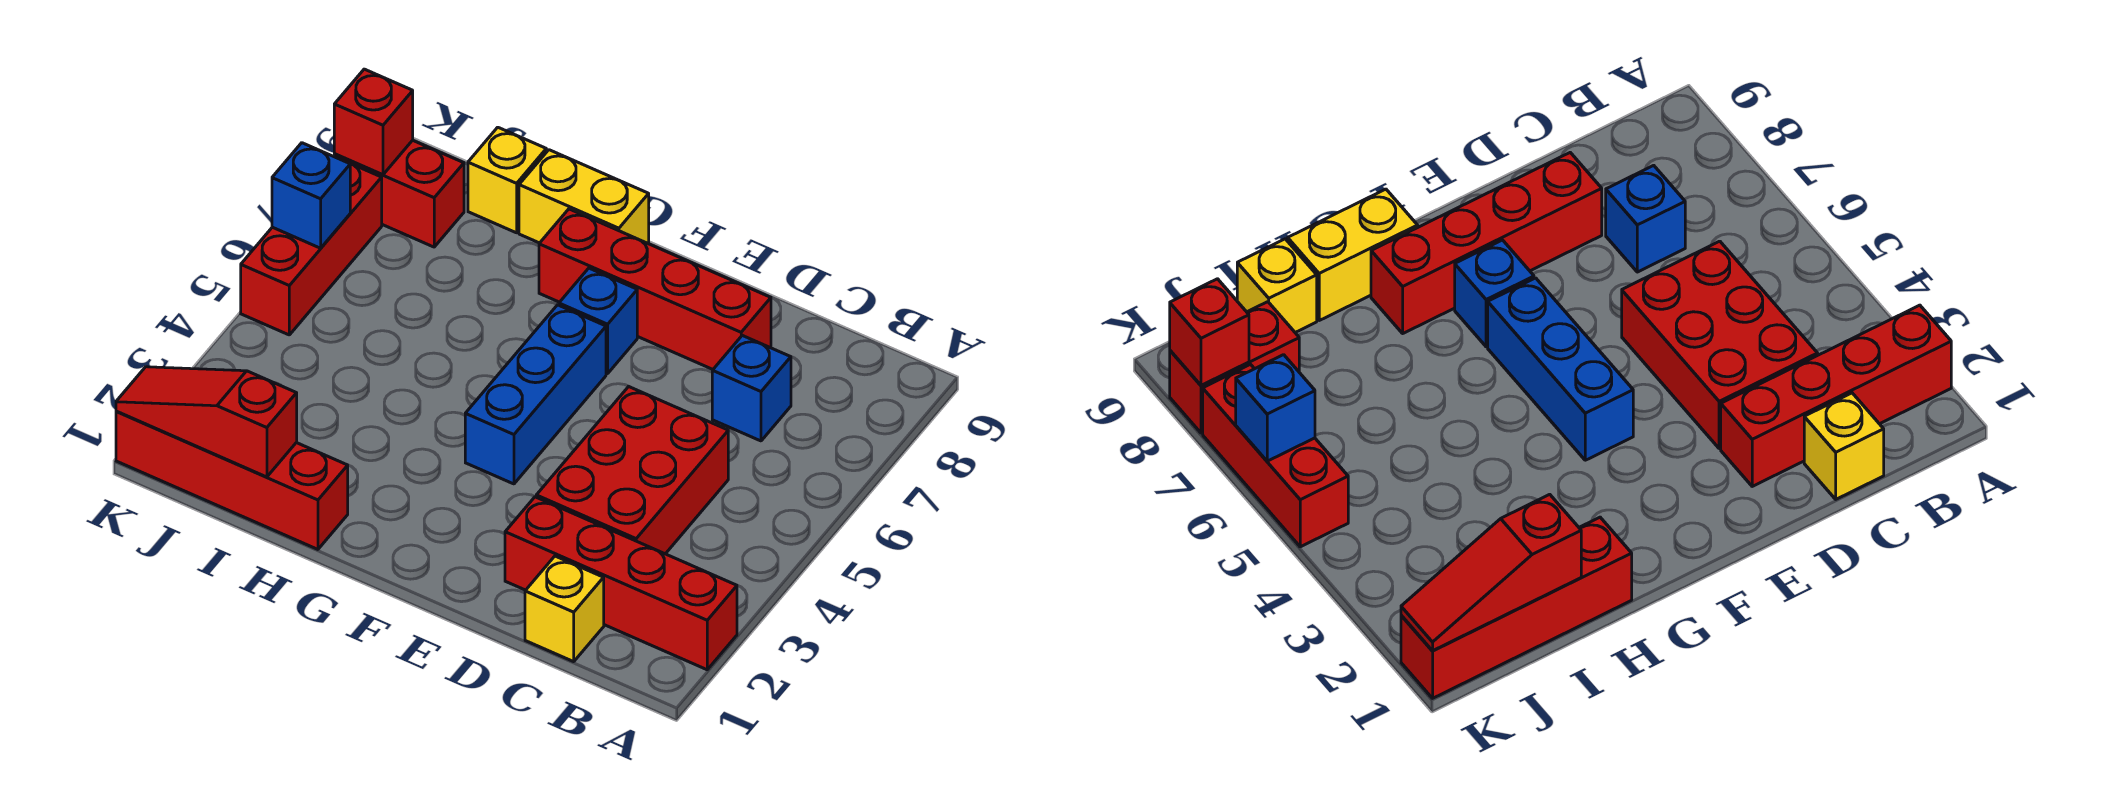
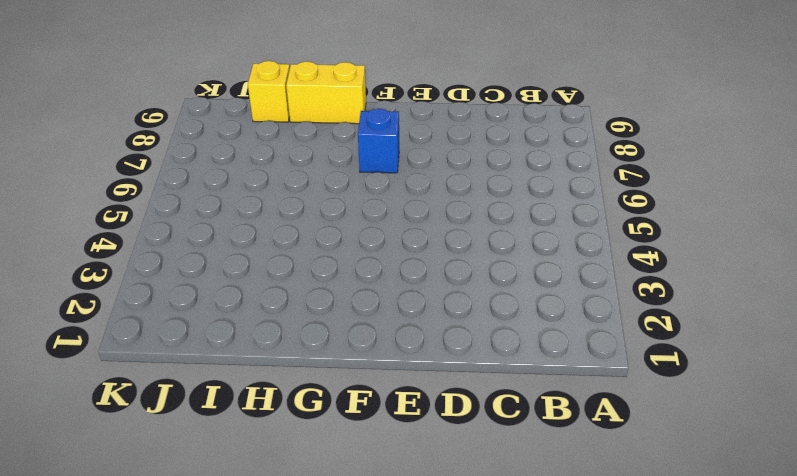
none -> red 1x4 brick [505,497,737,670]
none -> yellow 1x1 brick [525,556,604,662]
none -> red 2x3 brick [536,387,728,554]

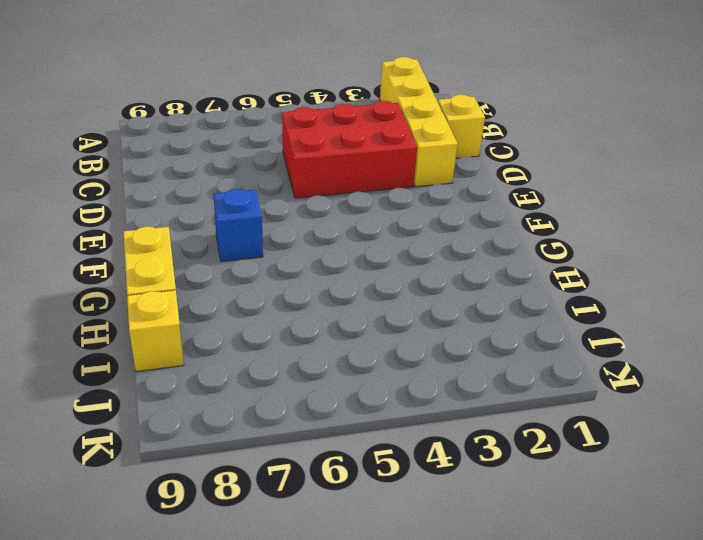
yellow 1x4 brick [380,57,458,187] -> red 1x4 brick [505,497,737,670]
none -> blue 1x1 brick [712,335,791,441]
none -> red 1x4 brick [539,209,771,369]
none -> blue 1x3 brick [465,305,606,484]

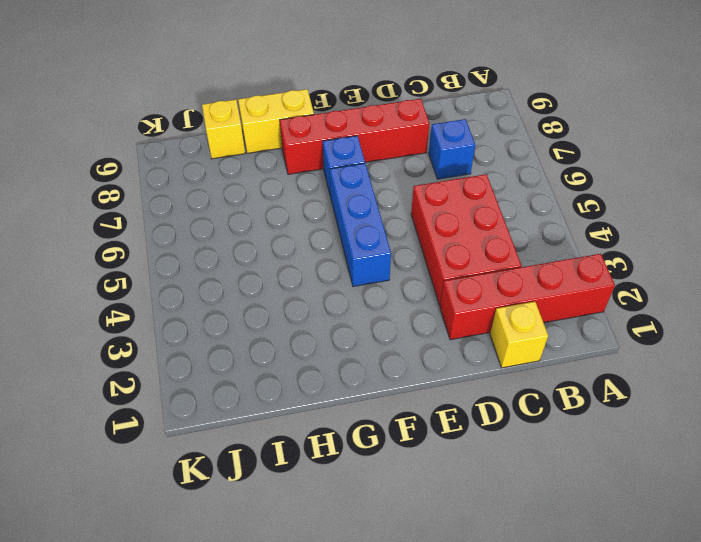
none -> red 1x4 brick [116,411,348,549]
none -> red 1x2 brick [334,140,464,247]
none -> red 1x3 brick [241,156,382,335]

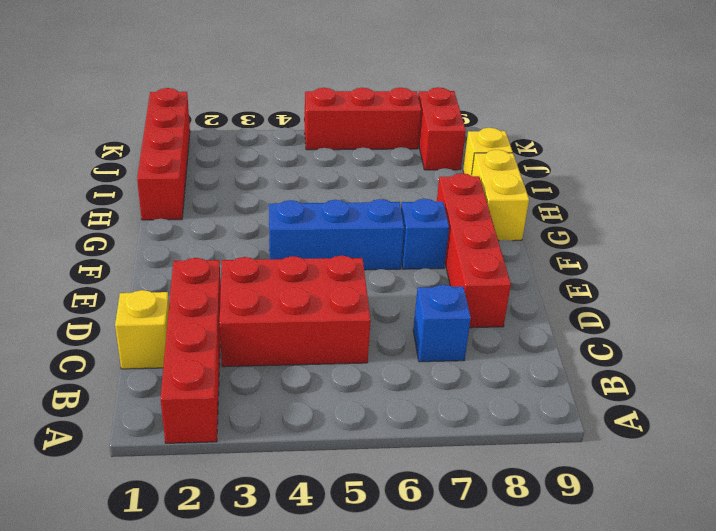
none -> red 1x3 slope [116,367,297,477]
none -> blue 1x1 brick [272,143,350,248]
none -> red 1x1 brick [334,69,413,175]

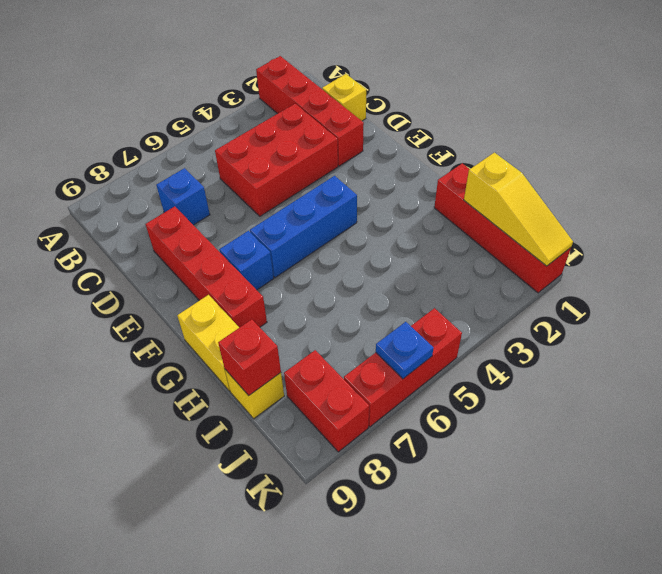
yellow 1x3 slope [464,153,573,266] -> red 1x3 slope [116,367,297,477]
red 1x1 brick [218,319,281,396] -> red 1x1 brick moved to [334,69,413,175]
blue 1x1 plate [376,322,434,379] -> blue 1x1 brick [272,143,350,248]

